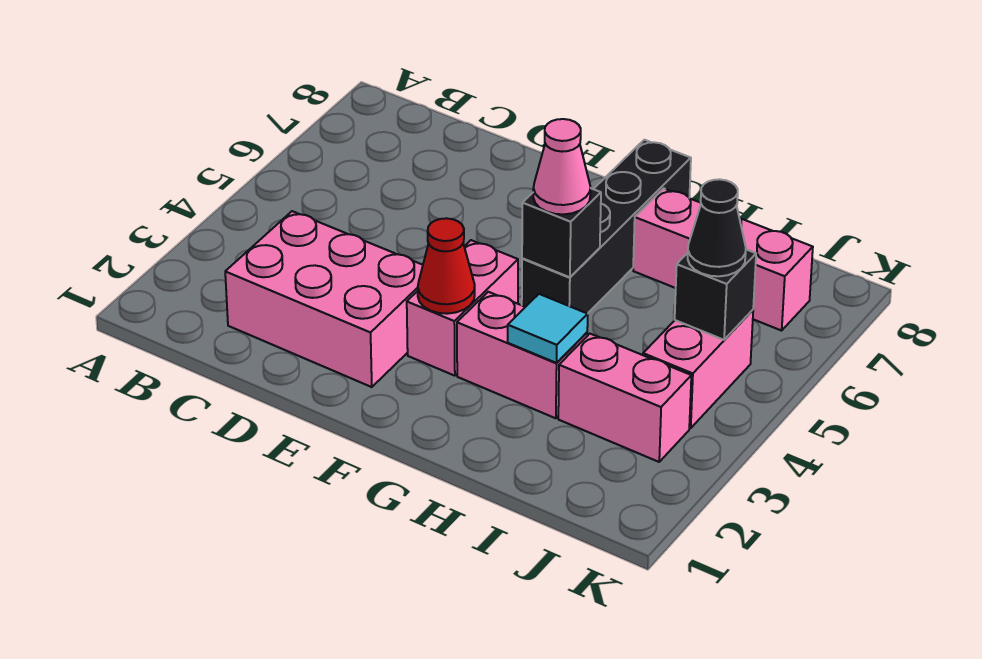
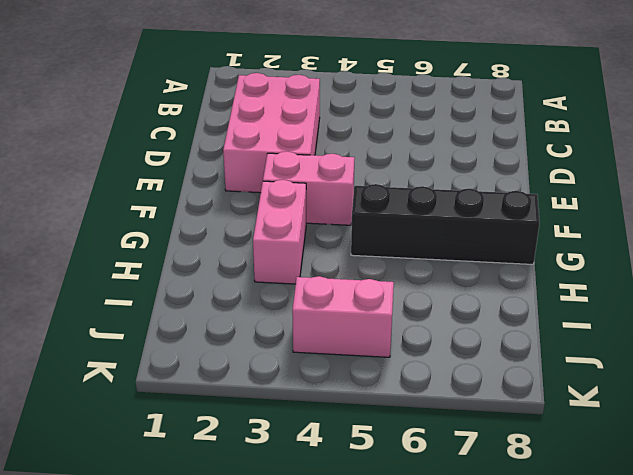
none -> pink 1x3 brick [633,188,813,331]
none -> pink 1x2 brick [558,334,691,462]
none -> red 1x1 cone [418,218,475,314]

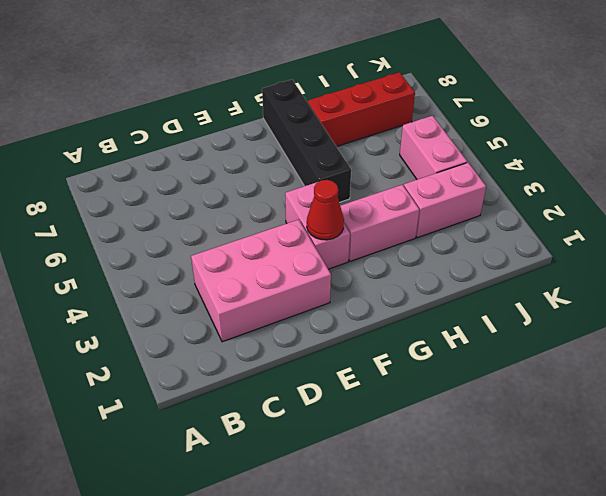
red 1x3 brick [308,72,415,147] -> pink 1x3 brick [633,188,813,331]
none -> black 1x1 brick [522,188,601,277]
none -> cyan 1x1 tile [508,294,588,363]
none -> black 1x1 brick [675,250,756,340]

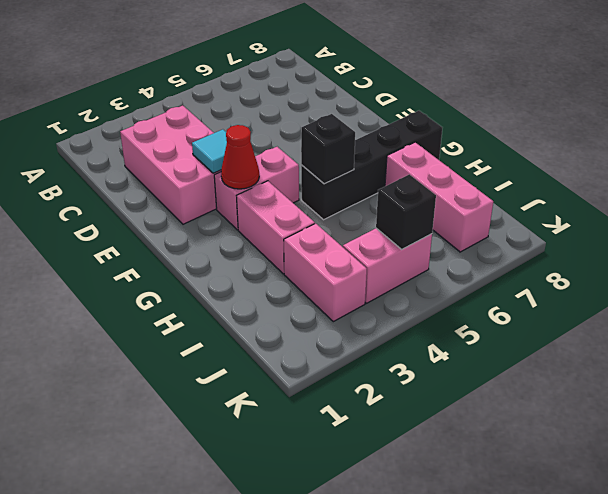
cyan 1x1 tile [192,129,227,173] -> cyan 1x1 tile moved to [508,294,588,363]
none -> pink 1x1 cone [533,119,590,214]
none -> black 1x1 cone [688,179,746,276]

